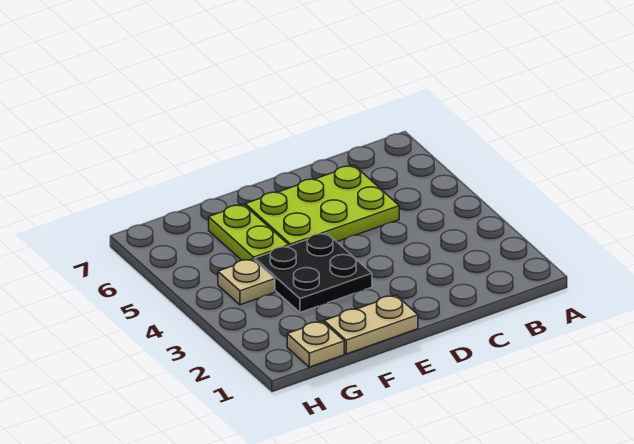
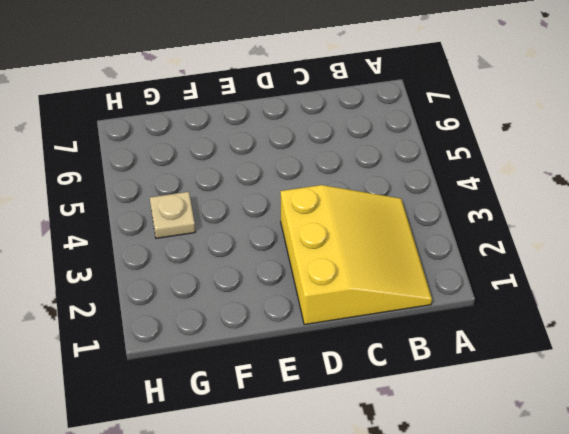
yellow 3x3 slope [280,185,432,325] -> none
none -> lime 2x3 plate [245,165,399,246]
none -> tan 1x2 plate [324,295,418,354]

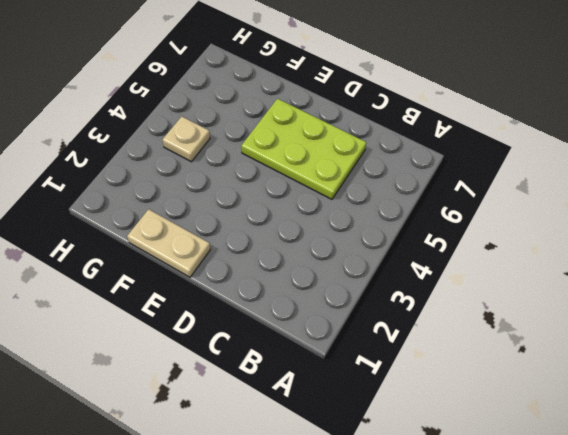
none -> black 2x2 plate [255,233,372,312]
none -> lime 1x2 plate [209,204,289,260]

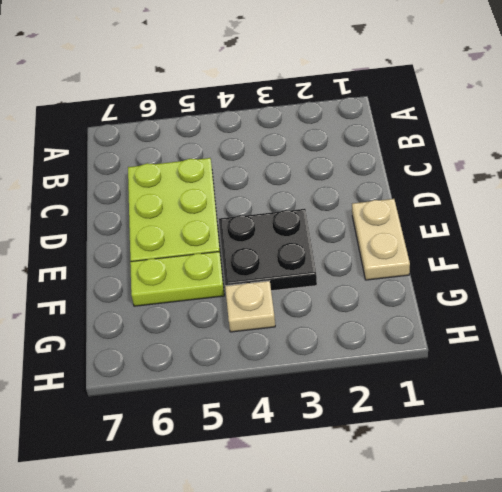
none -> tan 1x1 plate [287,321,344,367]

